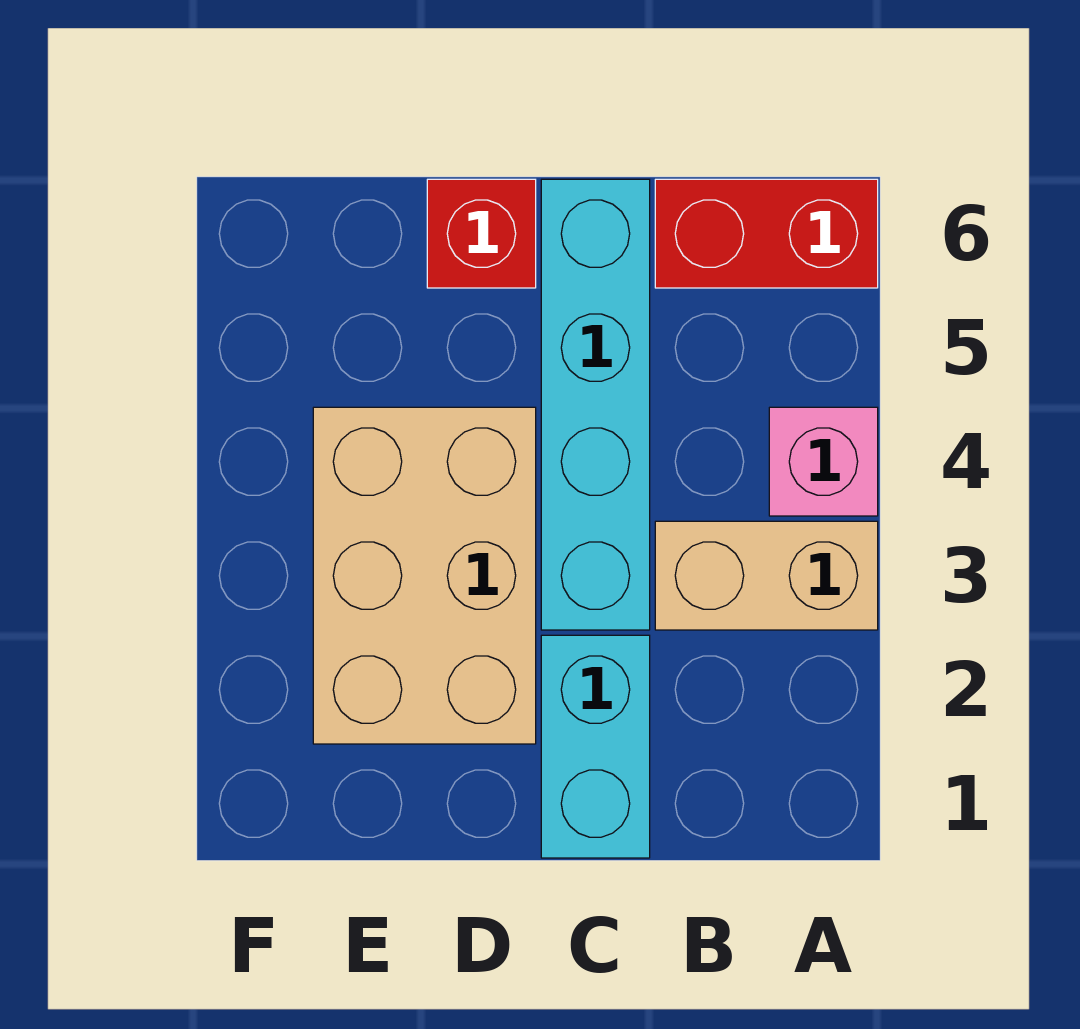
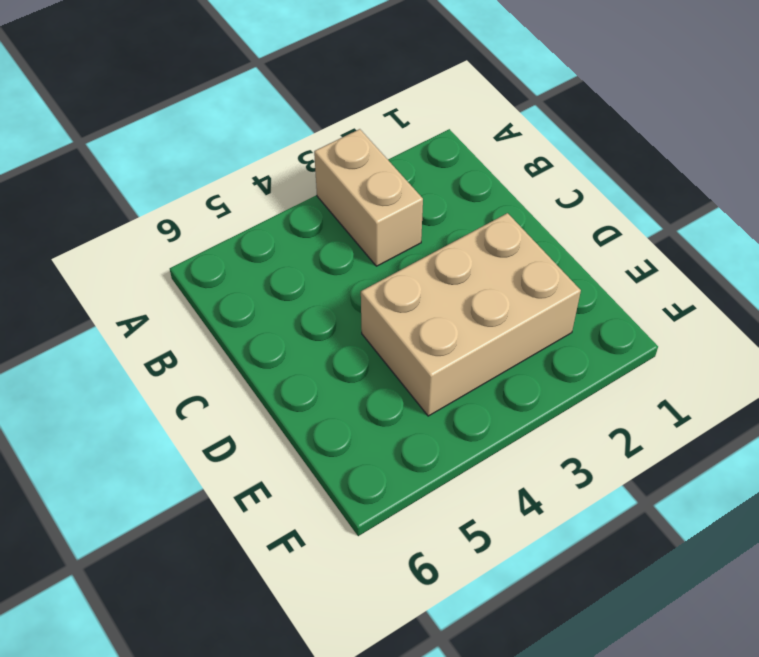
none -> pink 1x1 brick [769,407,878,516]
none -> red 1x2 brick [655,179,878,288]

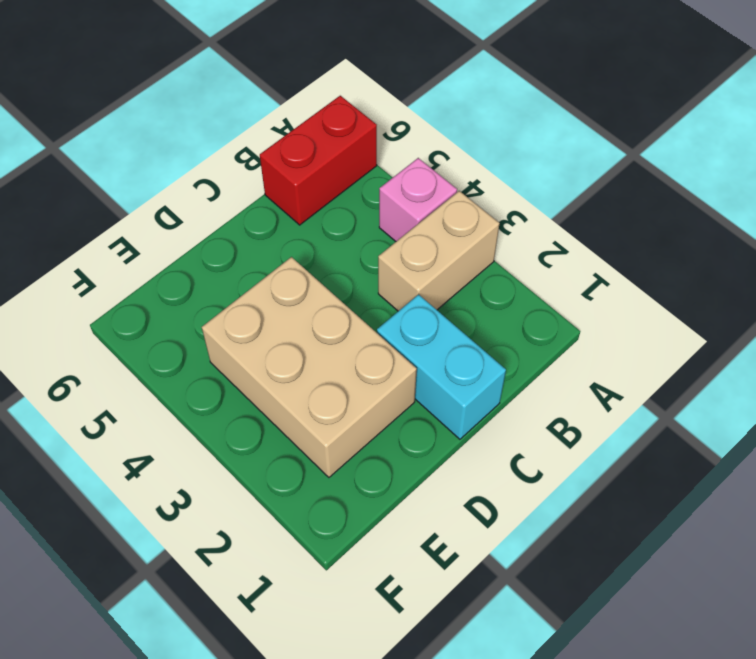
none -> cyan 1x4 brick [541,179,650,630]
none -> red 1x1 brick [427,179,536,288]

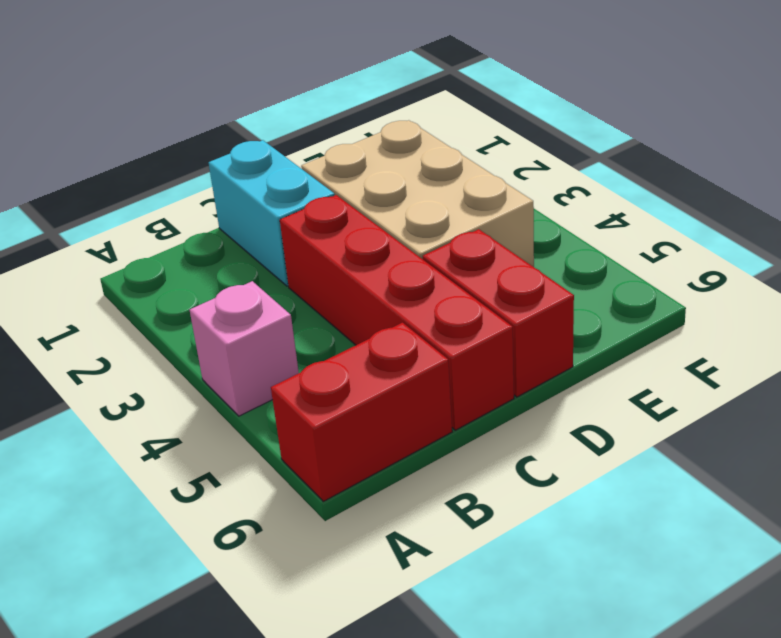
red 1x4 brick [280,195,514,430] -> cyan 1x4 brick [541,179,650,630]
red 1x2 brick [423,229,574,397] -> red 1x1 brick [427,179,536,288]
none -> tan 1x2 brick [655,521,878,630]

